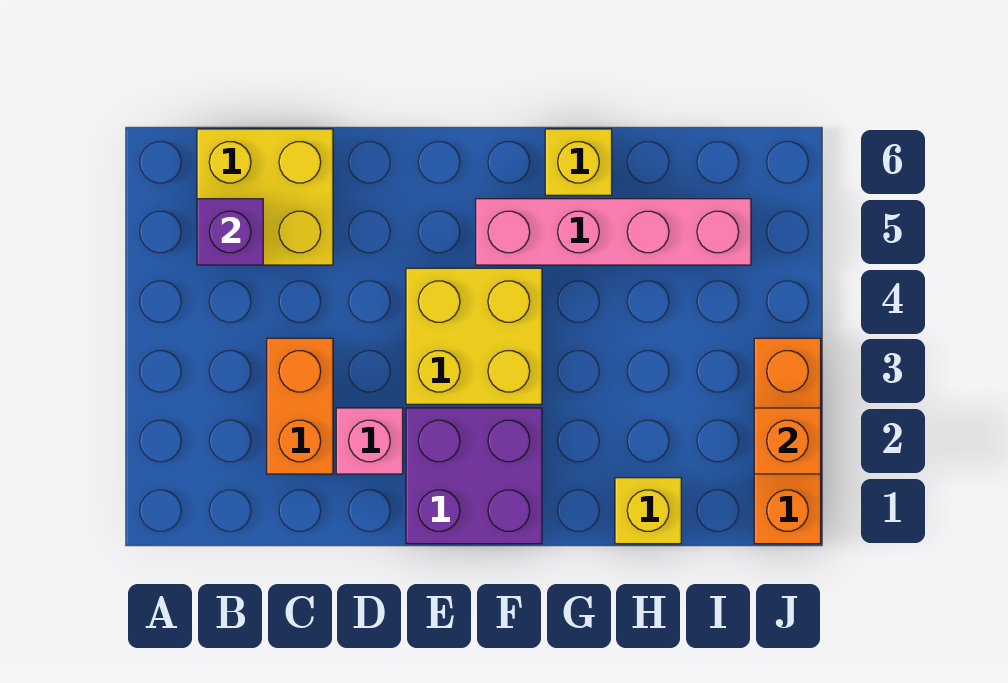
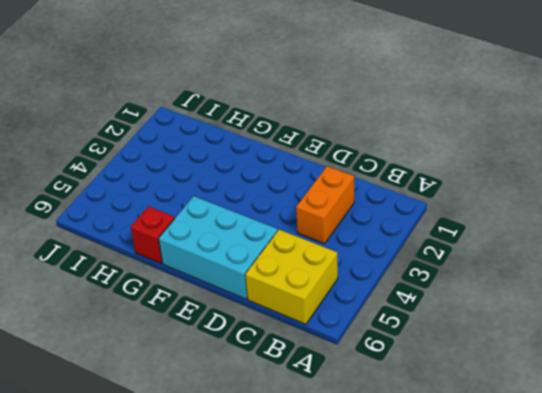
cyan 2x3 brick [158,196,278,299] -> pink 1x4 brick [476,199,751,265]
red 1x1 brick [131,206,175,264] -> yellow 1x1 brick [545,129,612,195]
none -> pink 1x1 brick [336,408,403,474]
none -> purple 2x2 brick [406,408,542,544]

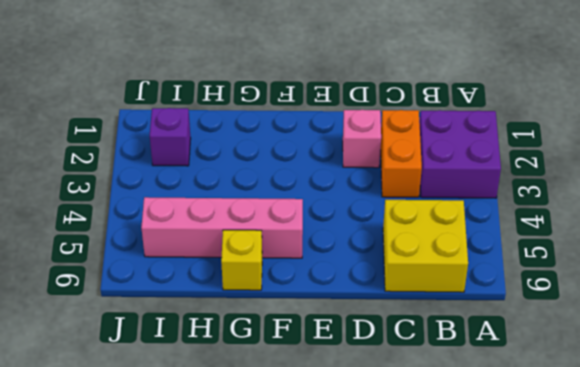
purple 2x2 brick [420,110,501,198] -> purple 2x2 brick moved to [406,408,542,544]
purple 1x1 brick [150,108,191,166] -> purple 1x1 brick moved to [197,199,263,265]
none -> yellow 2x2 brick [406,268,542,404]
none -> yellow 1x1 brick [615,478,681,544]

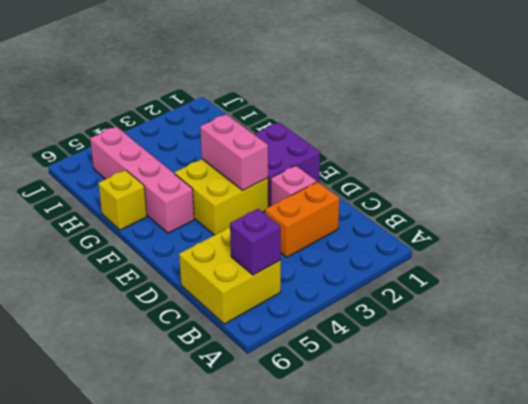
pink 1x2 brick [200,114,268,190] -> none
none -> yellow 1x1 brick [615,478,681,544]
none -> orange 1x3 brick [754,338,821,544]

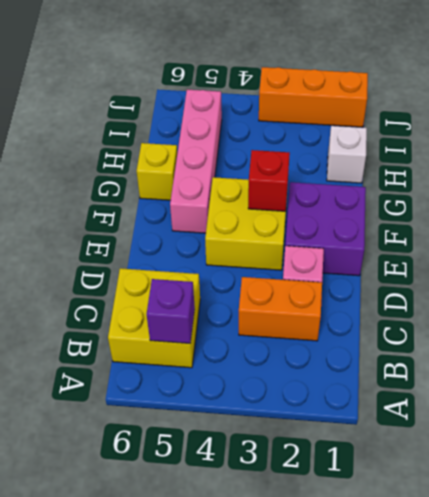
red 1x1 brick [248,150,290,211] -> none
white 1x1 brick [327,126,367,183] -> yellow 1x1 brick [615,478,681,544]
none -> orange 1x1 brick [754,408,821,474]

